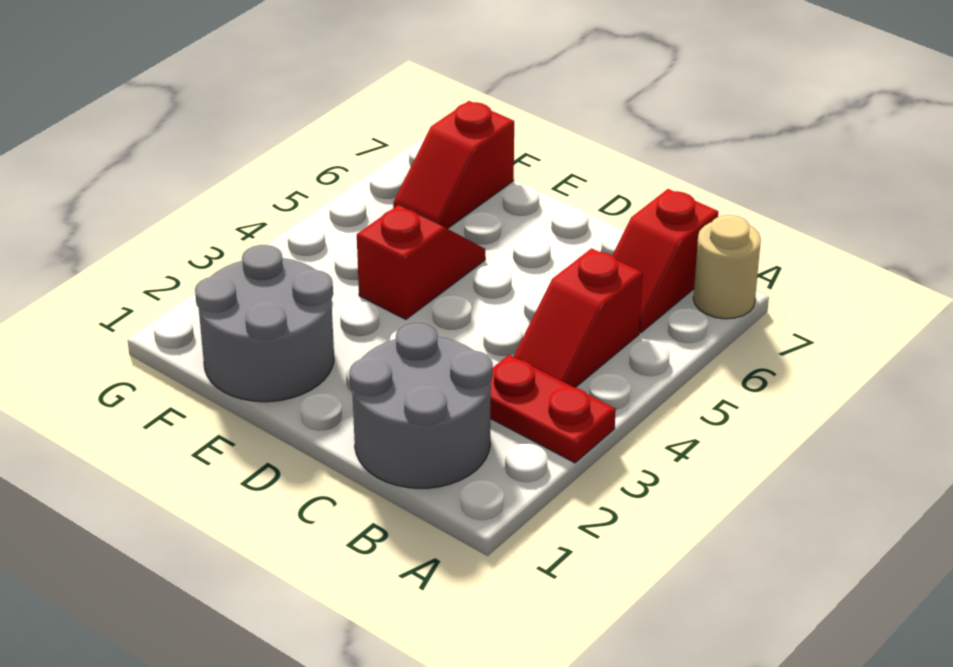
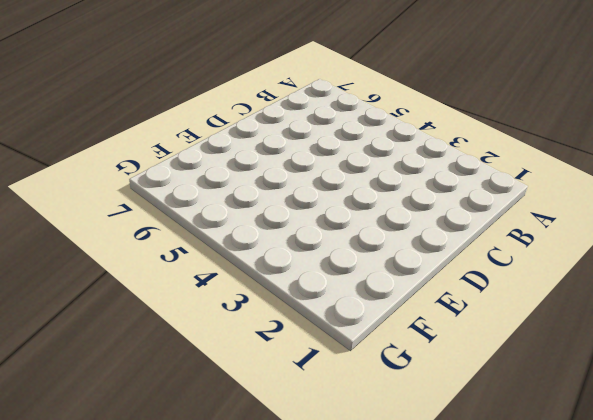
none -> red 1x2 plate [490,355,616,463]
none -> tan 1x1 round brick [693,215,761,319]

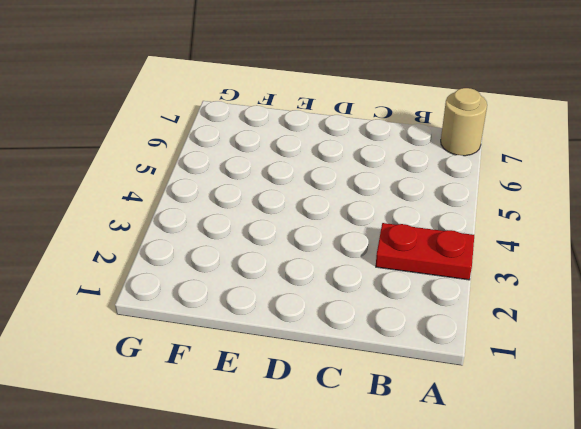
none -> grey 2x2 round brick [349,323,493,488]
none -> red 1x2 slope [514,248,643,388]

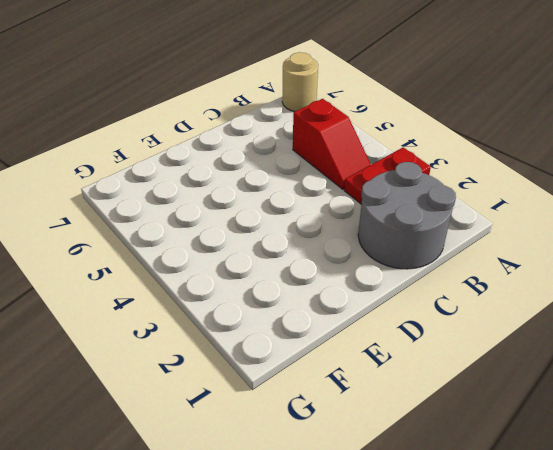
none -> red 1x2 slope [612,189,718,333]
none -> grey 2x2 round brick [195,245,334,402]

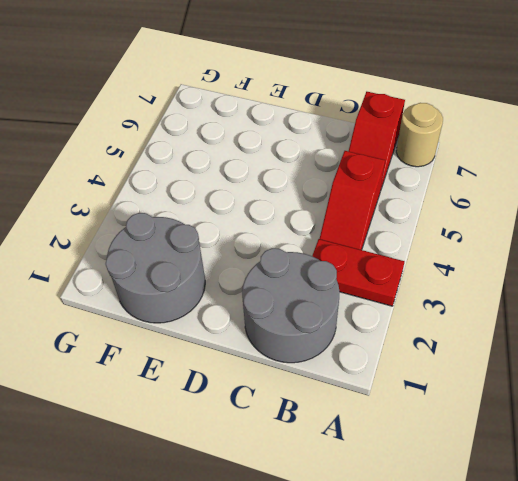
none -> red 1x2 slope [357,205,485,319]
none -> red 1x2 slope [393,101,514,229]

